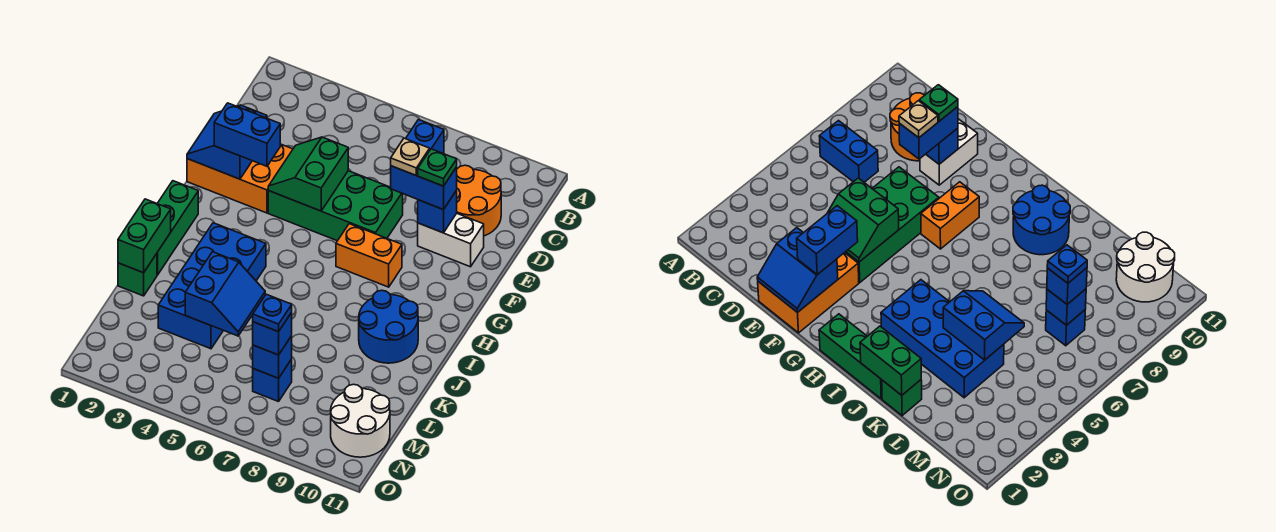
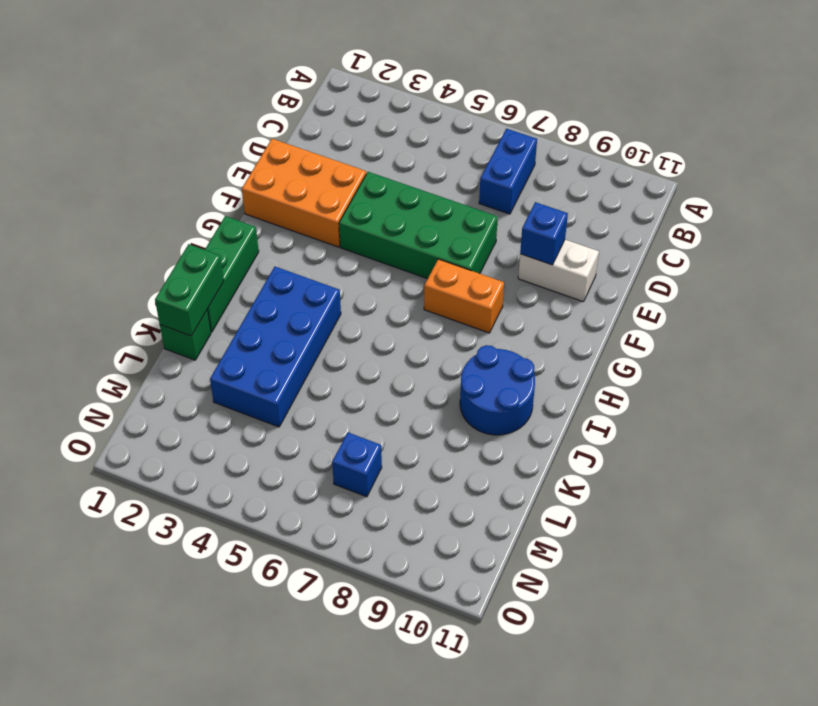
none -> orange 2x2 round brick [456,165,501,236]
none -> white 2x2 round brick [331,384,390,457]
none -> blue 2x2 slope [187,105,267,179]

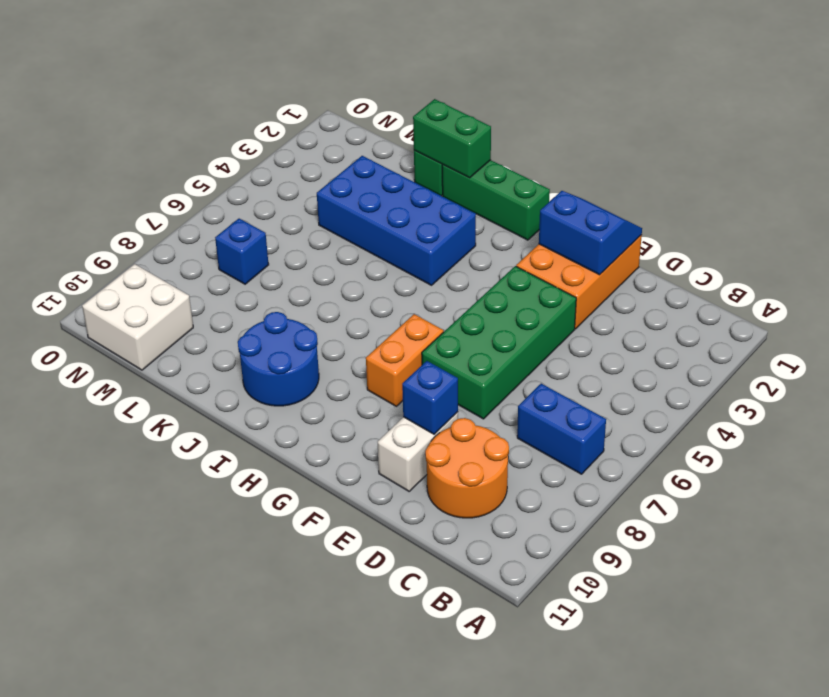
white 2x2 brick [82,264,193,370] -> white 2x2 round brick [331,384,390,457]
none -> green 2x2 slope [268,137,348,211]
none -> blue 2x2 slope [185,252,265,336]
none -> blue 1x1 brick [253,336,292,378]

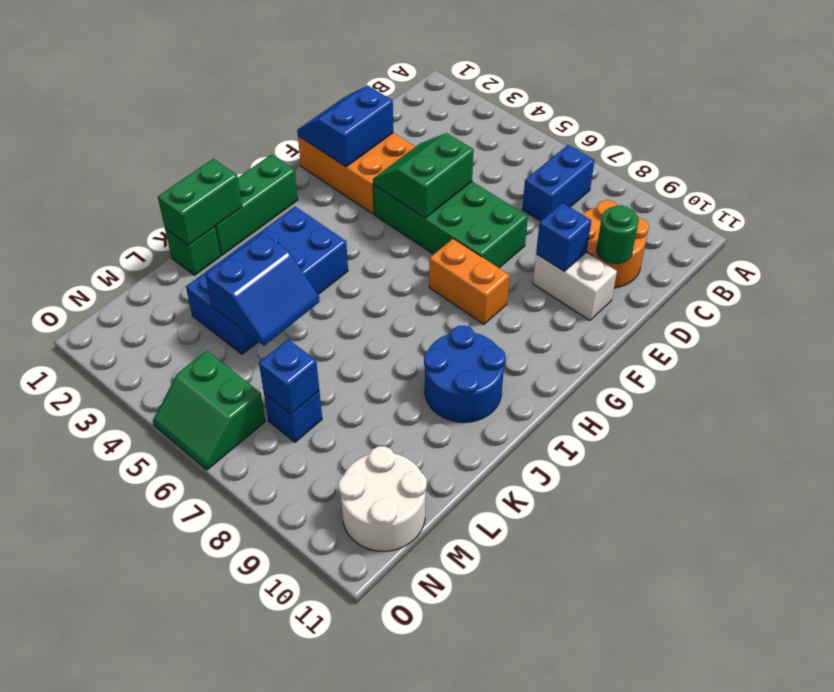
green 1x1 round brick [596,205,639,264] -> none
green 2x2 slope [153,351,266,470] -> none
none -> blue 1x2 brick [391,166,457,210]
none -> blue 1x2 brick [214,103,280,166]
none -> blue 1x1 brick [253,313,292,355]

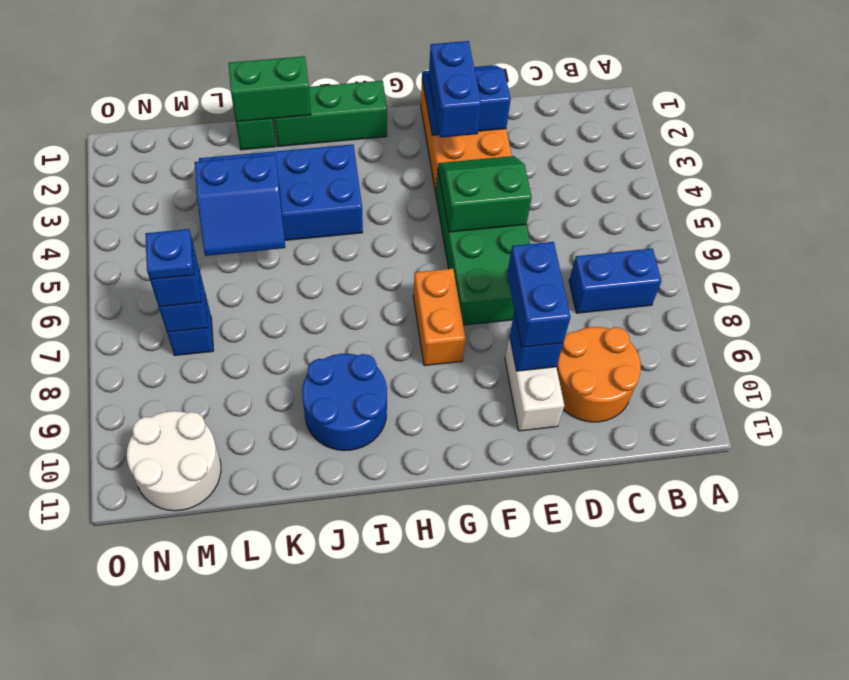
none -> tan 1x1 plate [391,138,430,175]
none -> green 1x1 plate [418,149,457,186]

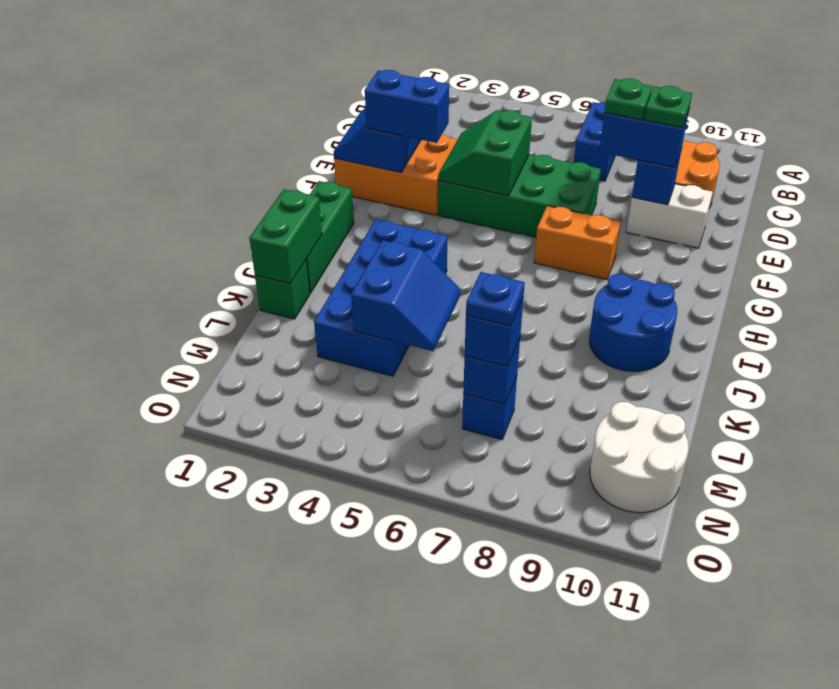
green 1x1 plate [604,79,652,120] -> tan 1x1 plate [391,138,430,175]

